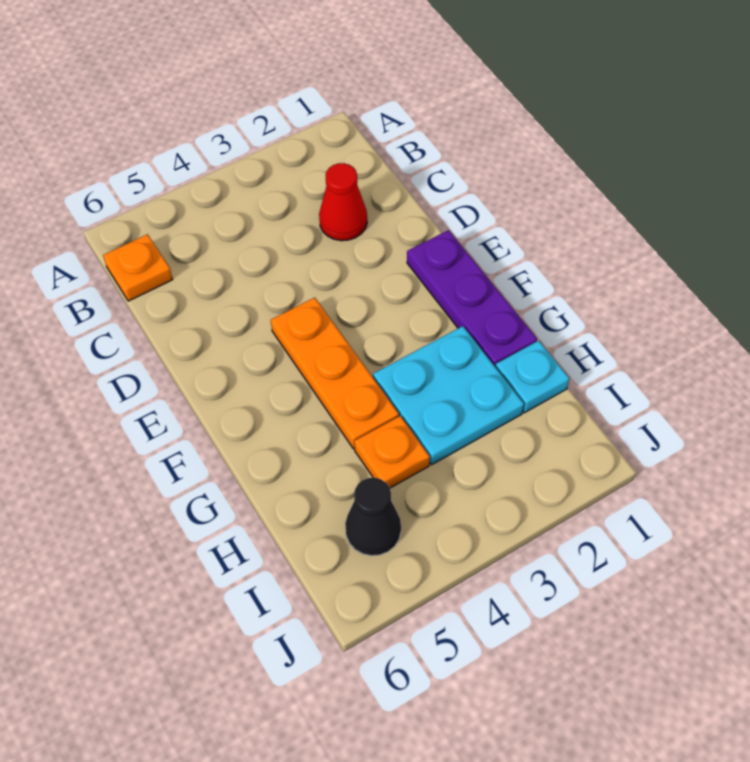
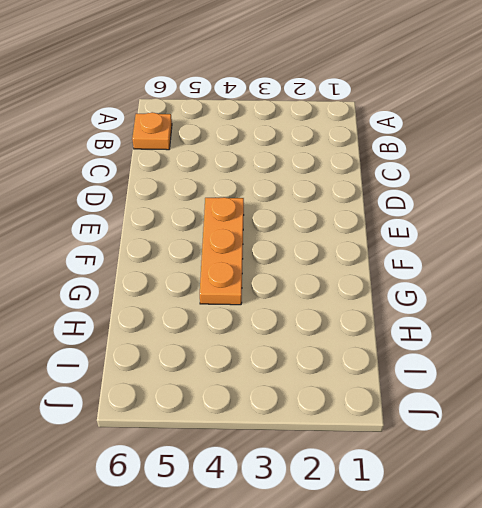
none -> red 1x1 cone [319,163,367,241]
none -> purple 1x3 plate [407,230,537,366]

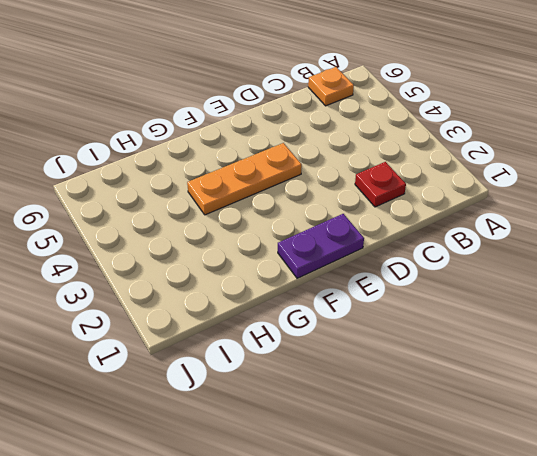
red 1x1 plate [355,162,406,207] -> red 1x1 cone [319,163,367,241]
purple 1x2 plate [278,214,364,278] -> purple 1x3 plate [407,230,537,366]
none -> cyan 2x2 plate [373,326,524,465]
none -> cyan 1x1 plate [495,341,569,413]

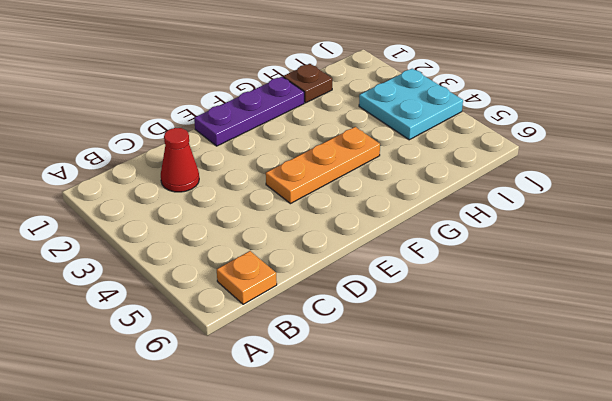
brown 1x1 plate [283,64,332,103] -> cyan 1x1 plate [495,341,569,413]
cyan 2x2 plate [359,69,463,140] -> cyan 2x2 plate moved to [373,326,524,465]
none -> orange 1x1 plate [354,416,430,488]
none -> black 1x1 cone [345,478,401,556]

